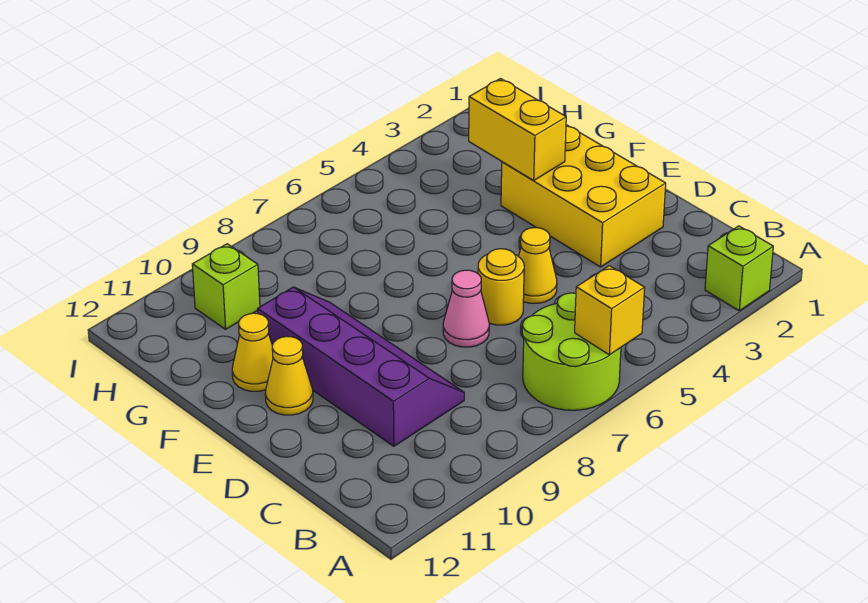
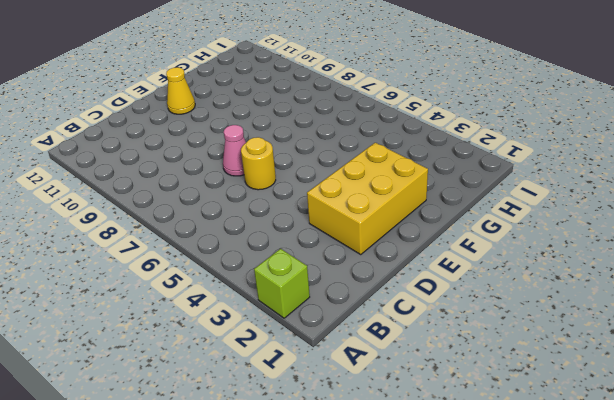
none -> lime 2x2 round brick [522,293,621,410]
none -> purple 2x4 slope [258,287,464,446]
none -> yellow 1x1 cone [518,228,557,303]

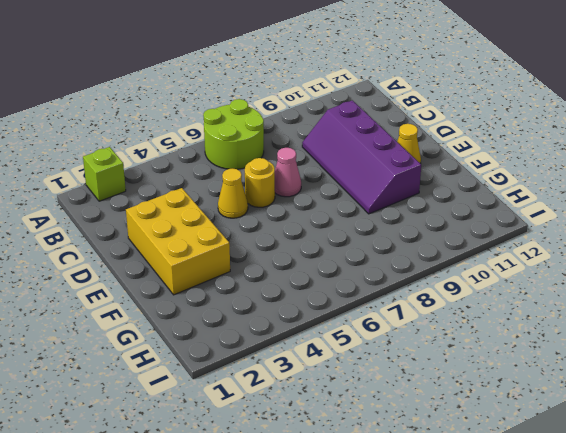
none -> yellow 1x1 cone [232,313,273,391]
none -> lime 1x1 brick [192,244,260,329]
none -> yellow 1x1 brick [575,266,645,355]

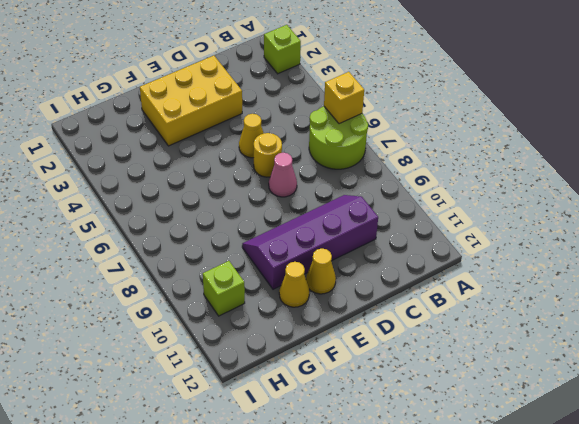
none -> yellow 1x2 brick [469,79,566,180]

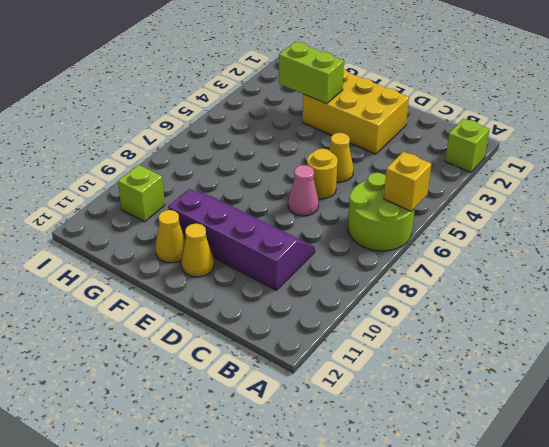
lime 1x2 brick [279,42,344,104] -> yellow 1x2 brick [469,79,566,180]

